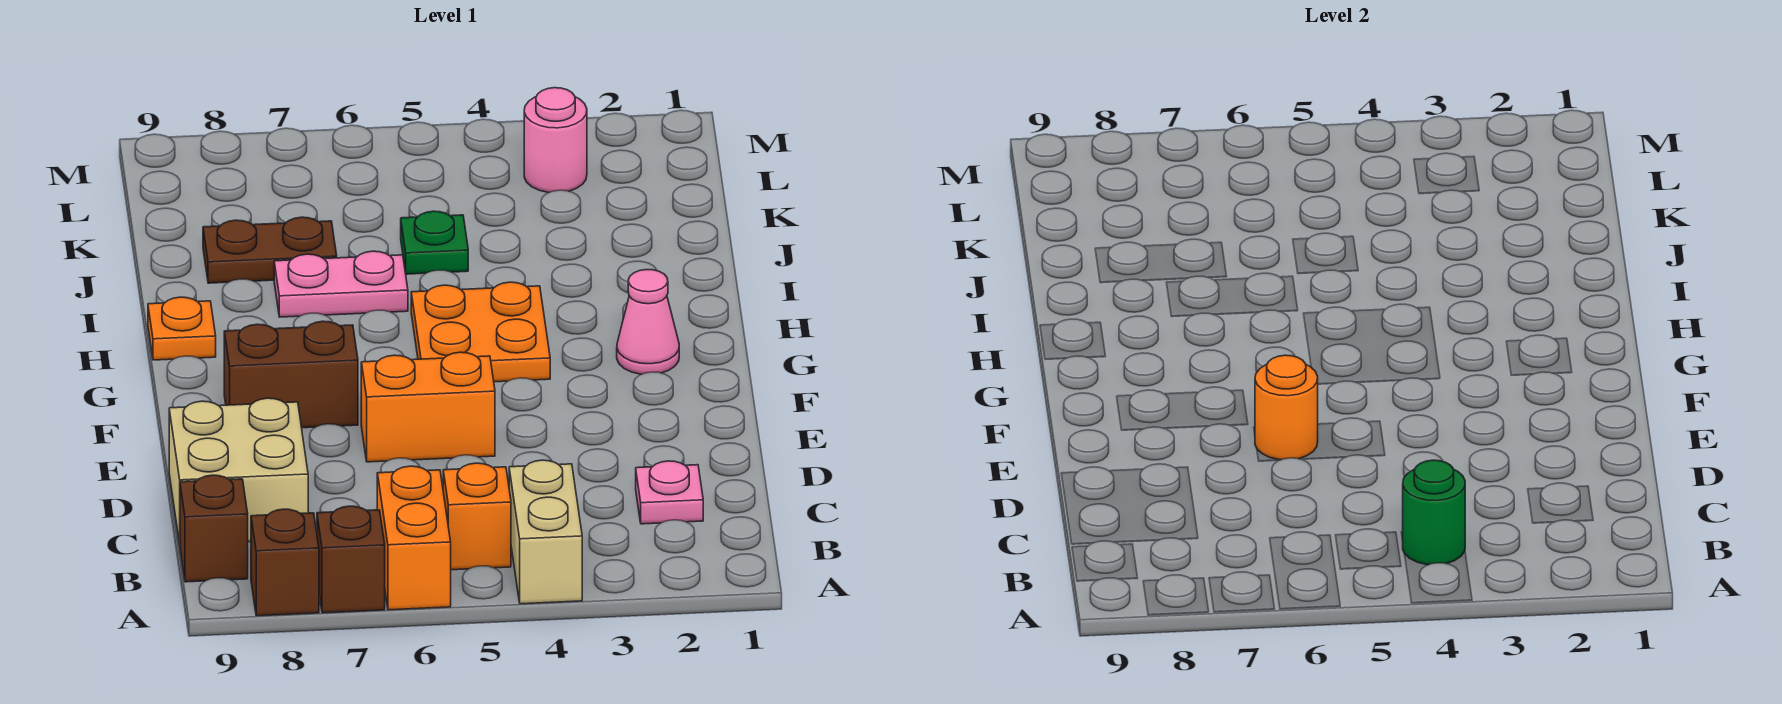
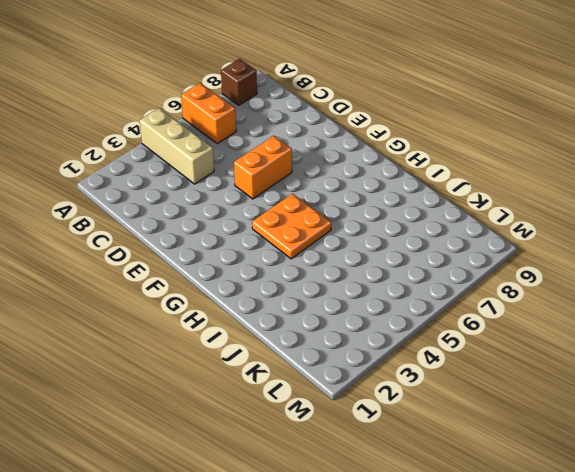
tan 1x3 brick [139,108,214,184] -> tan 1x2 brick [509,460,582,604]
none -> brown 1x1 brick [317,506,385,613]
none -> orange 1x1 brick [443,463,511,570]
none -> brown 1x1 brick [180,475,248,582]

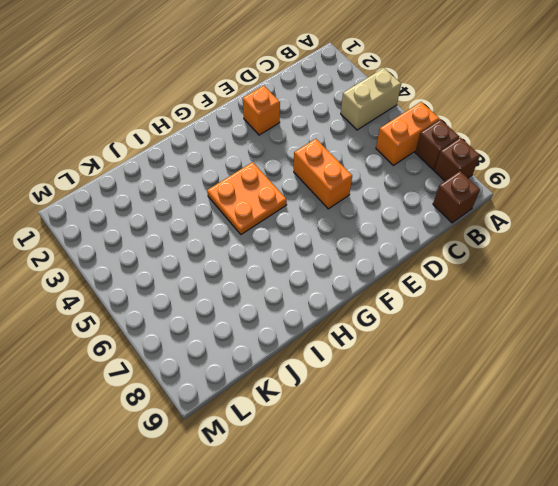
orange 1x1 brick [243,86,280,135] -> orange 1x1 brick moved to [443,463,511,570]
none -> pink 1x1 plate [636,461,703,524]
none -> tan 2x2 brick [169,398,308,544]
none -> brown 1x2 brick [224,321,358,428]

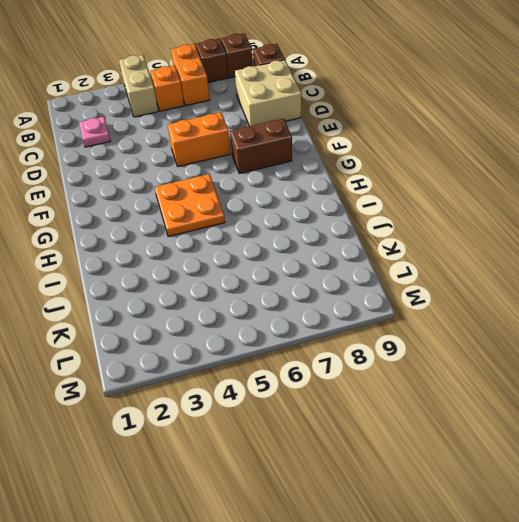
none -> pink 1x1 cone [617,270,679,374]
none -> orange 1x1 plate [148,297,216,360]
none -> pink 1x2 plate [274,251,408,317]

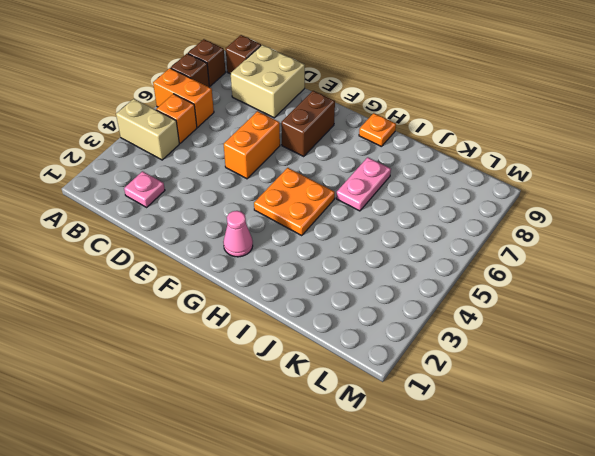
none -> green 1x1 plate [401,211,468,274]
none -> brown 1x2 plate [203,217,337,283]
none -> pink 1x1 round brick [524,88,587,193]

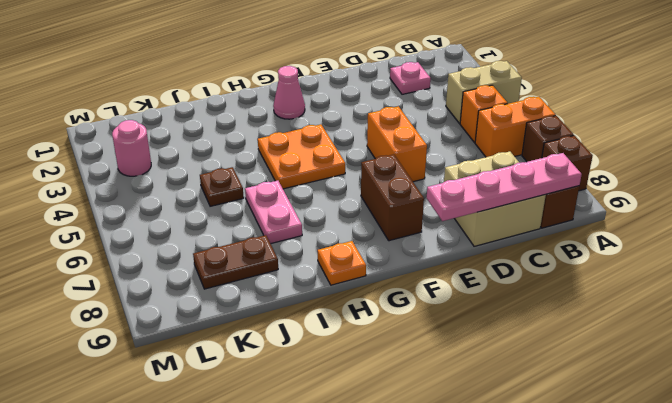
pink 1x4 plate [427,153,582,221] -> none
brown 1x1 plate [200,167,244,206] -> green 1x1 plate [401,211,468,274]
brown 1x2 plate [193,235,278,289] -> brown 1x2 plate turned to [203,217,337,283]
none -> green 1x1 round brick [1402,460,1465,565]
none -> orange 1x1 round brick [1255,355,1318,460]

